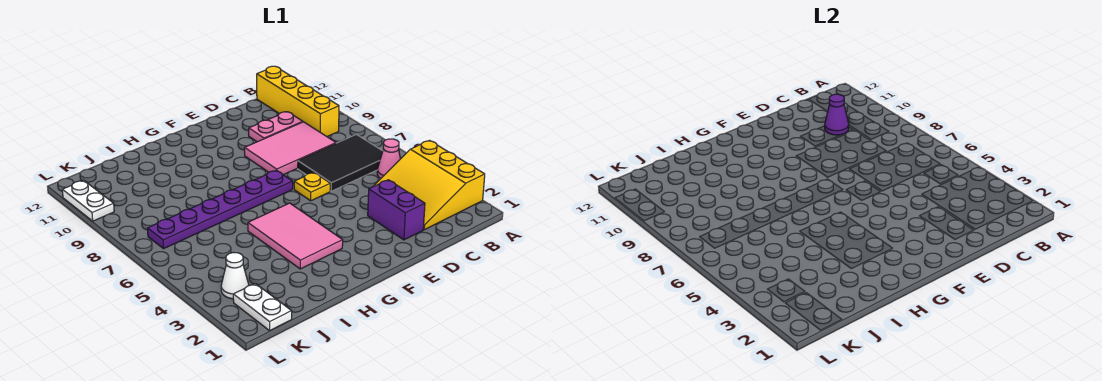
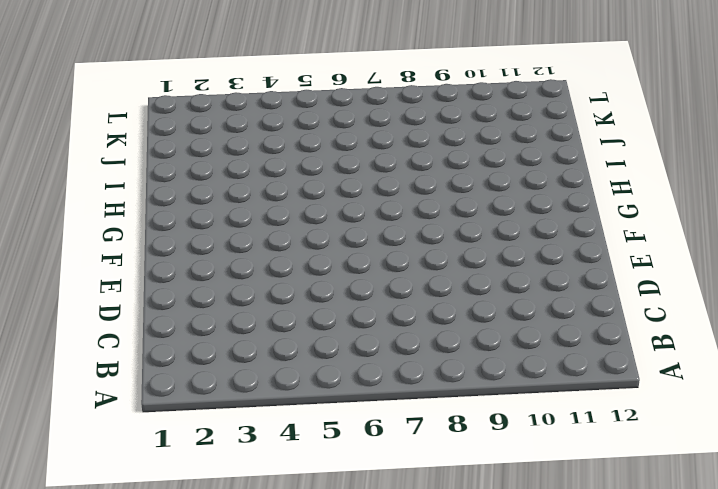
none -> yellow 3x3 slope [373,141,485,230]
none -> pink 1x1 cone [377,139,400,179]
none -> black 2x3 tile [298,134,383,191]

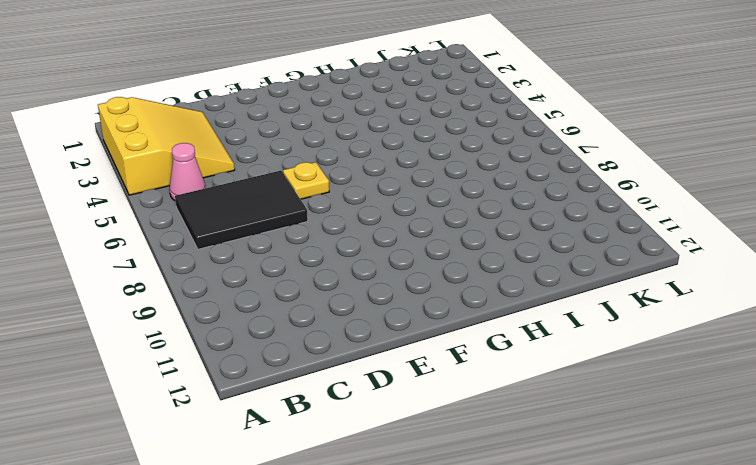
none -> yellow 1x4 brick [257,66,339,137]
none -> pink 2x3 tile [244,122,336,175]
none -> pink 1x2 plate [249,112,303,142]

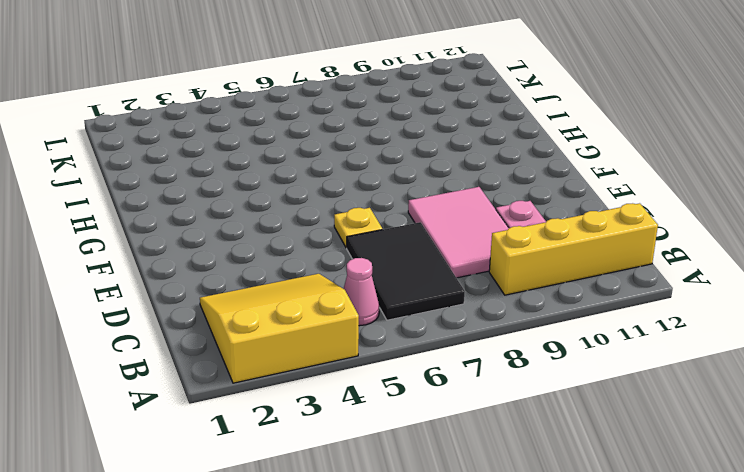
none -> purple 1x2 brick [368,180,425,240]
none -> purple 1x6 plate [148,170,293,249]
none -> pink 2x3 tile [248,203,343,269]

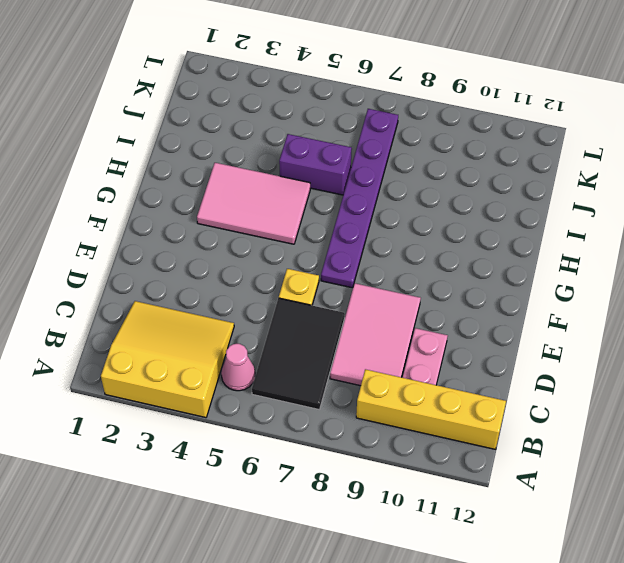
purple 1x2 brick [279,134,352,195] -> purple 1x2 brick moved to [368,180,425,240]
none -> white 1x2 plate [233,283,292,331]
none -> white 1x1 cone [221,253,249,299]
none -> white 1x2 plate [62,180,114,221]

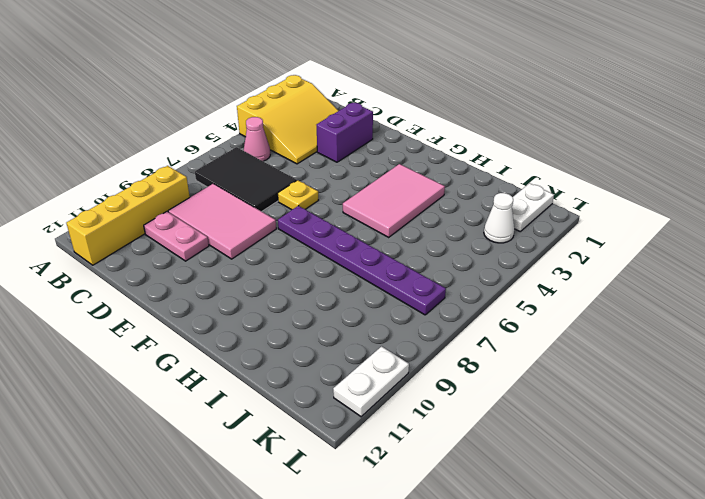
none -> purple 1x1 cone [825,94,849,135]

